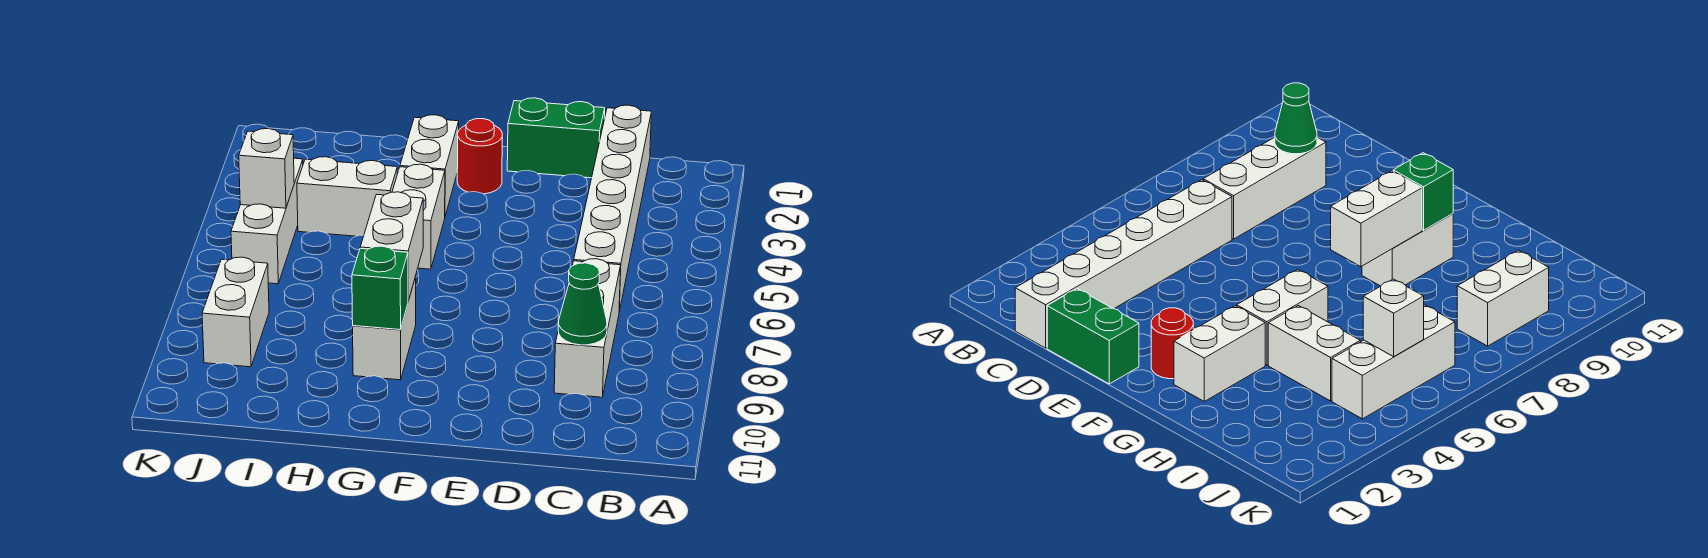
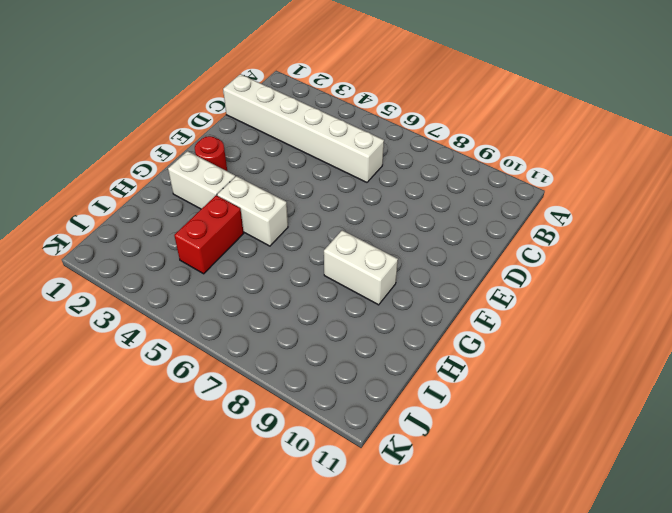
red 1x2 brick [174,195,244,274] -> white 1x2 brick [297,157,397,236]
none -> white 1x3 brick [554,259,621,397]
none -> green 1x2 brick [507,98,605,178]
none -> white 1x3 brick [231,158,303,284]

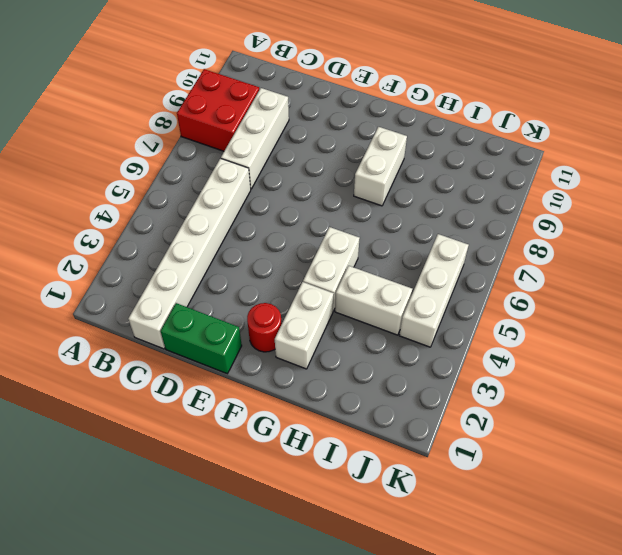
red 2x2 brick [177,69,259,151] -> none
none -> white 1x2 brick [202,257,269,367]
none -> green 1x1 cone [558,263,607,345]
none -> white 1x2 brick [360,192,423,301]

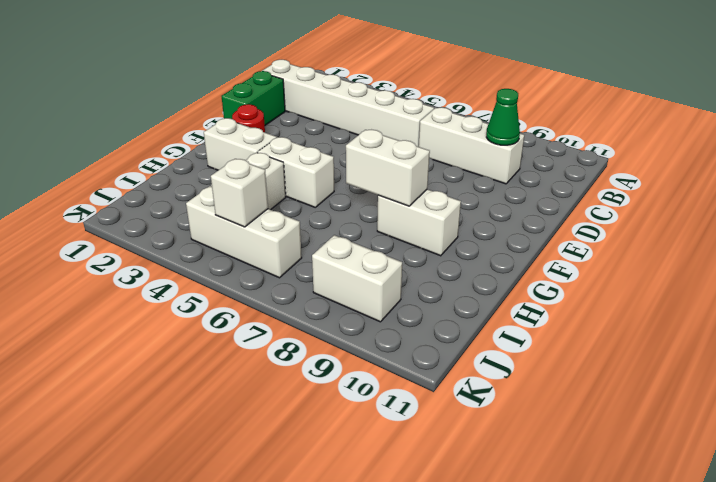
none -> green 1x1 brick [352,246,408,330]

